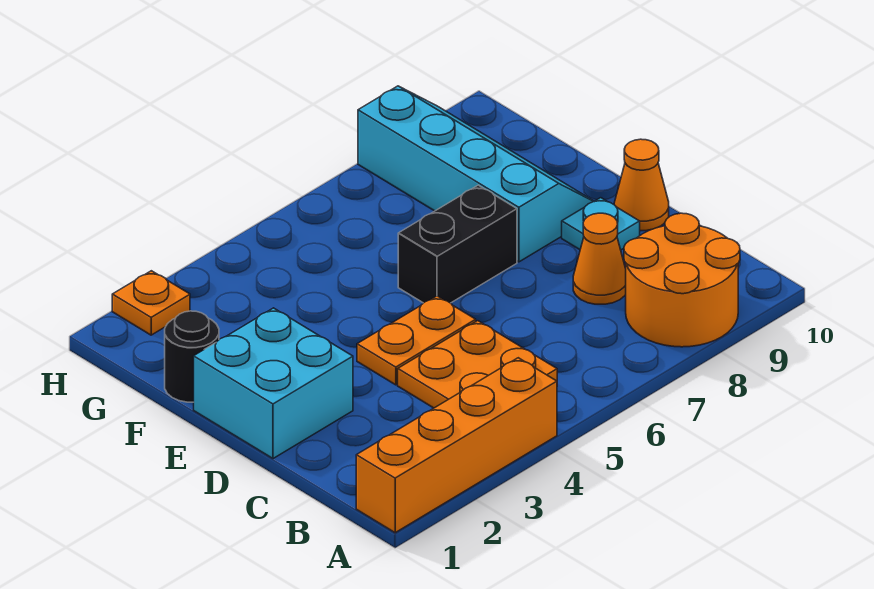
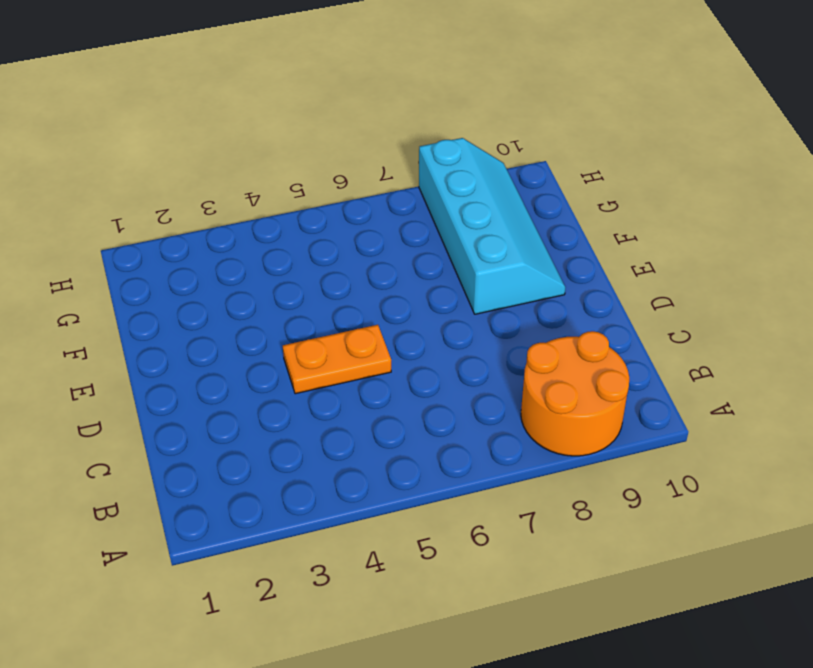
none -> orange 1x4 brick [356,358,557,533]
none -> orange 2x2 plate [398,321,557,408]
none -> orange 1x1 cone [573,213,626,304]

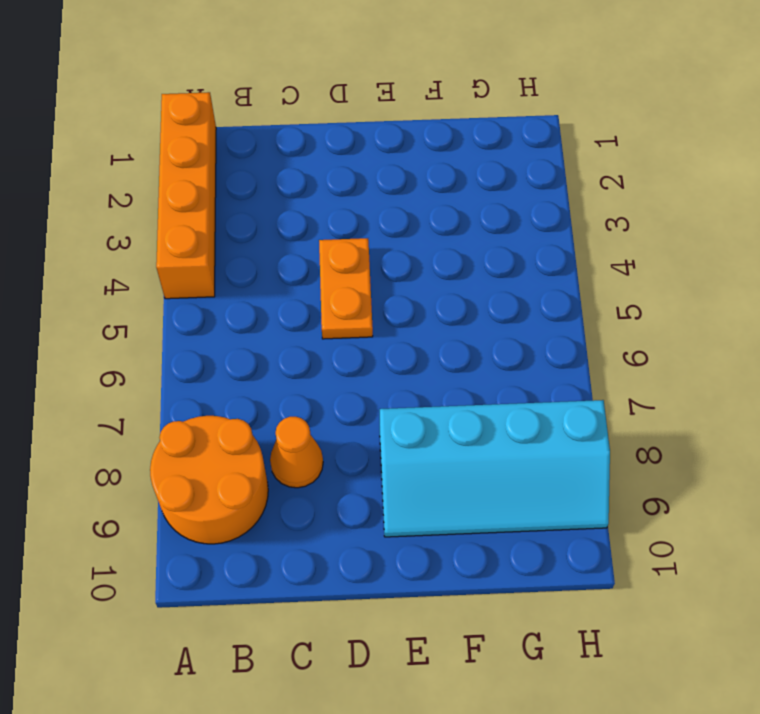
none -> orange 2x2 plate [398,321,557,408]
none -> cyan 2x2 brick [194,308,353,459]
none -> cyan 1x1 plate [562,198,640,250]

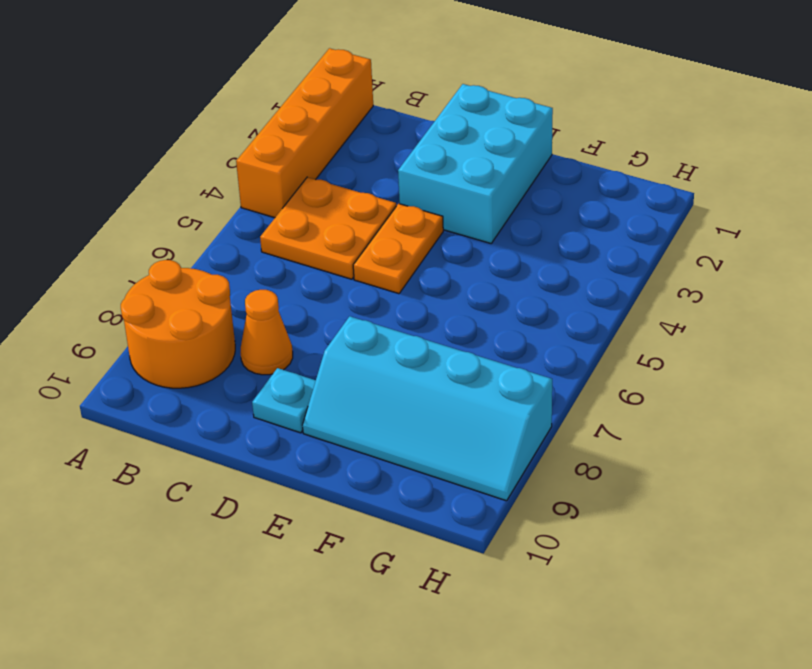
cyan 2x3 brick [398,84,553,243] -> cyan 2x2 brick [194,308,353,459]
none -> orange 1x1 cone [614,139,669,231]
none -> black 1x2 brick [398,185,517,303]
none -> black 1x1 round brick [165,311,219,402]

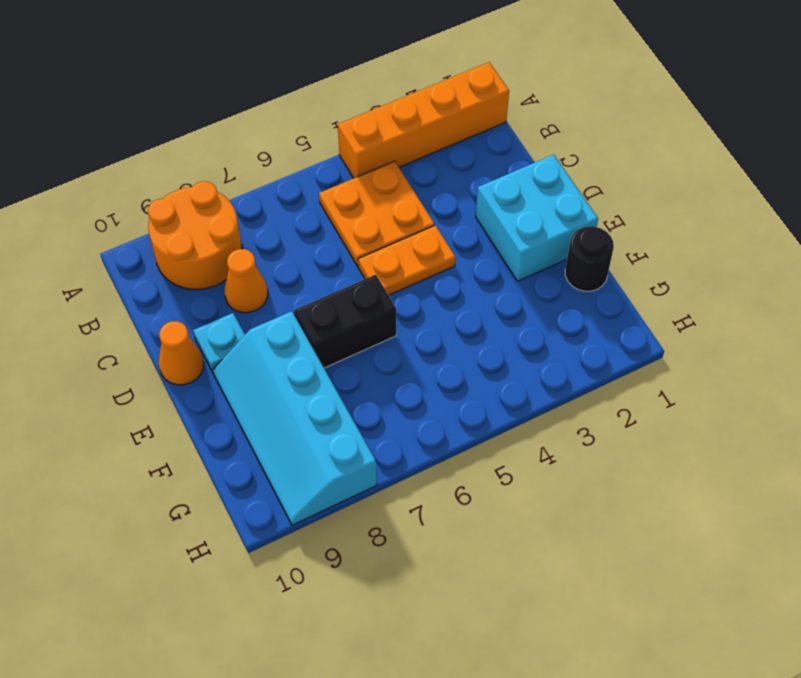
none -> orange 1x1 plate [112,271,190,335]

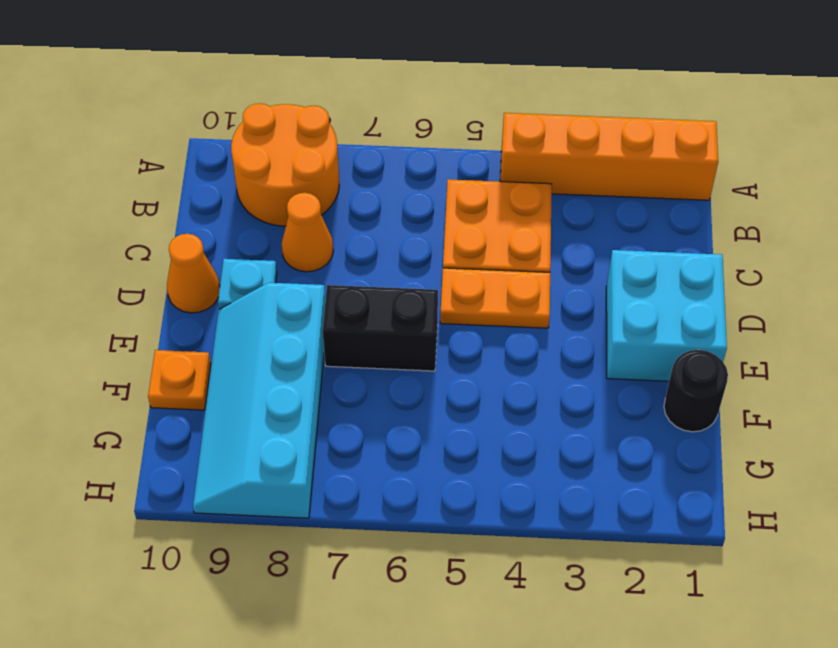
orange 1x1 plate [148,350,211,410] -> orange 1x1 plate moved to [112,271,190,335]

